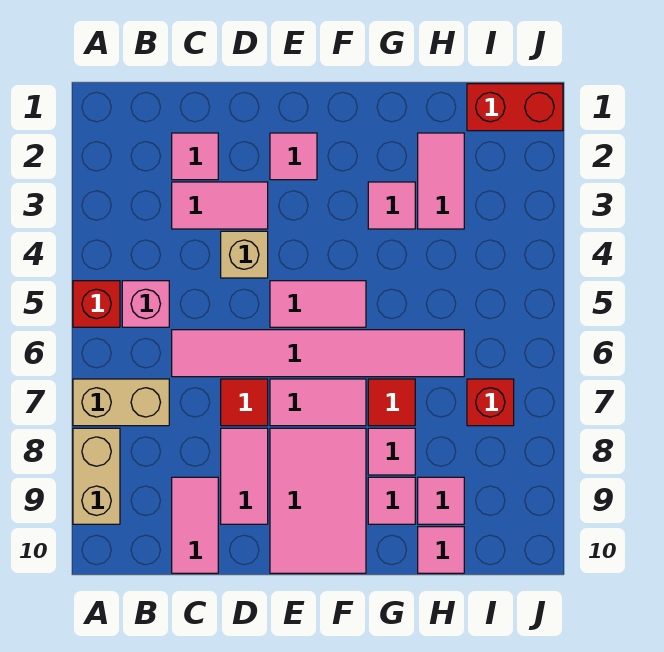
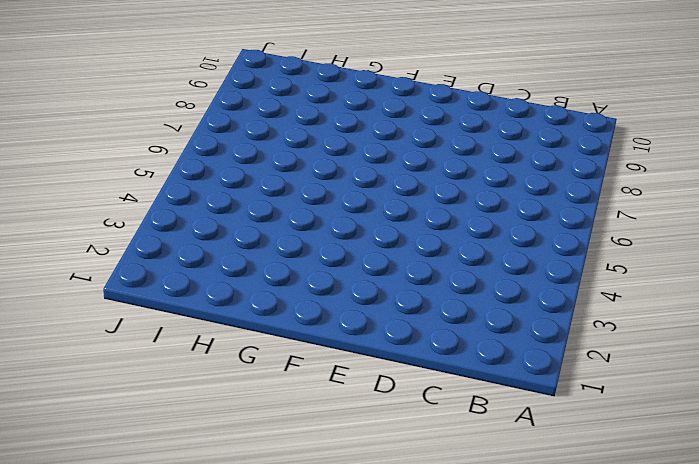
none -> red 1x1 brick [73,281,120,327]
none -> tan 1x2 brick [73,379,169,426]
none -> tan 1x2 brick [73,428,120,524]

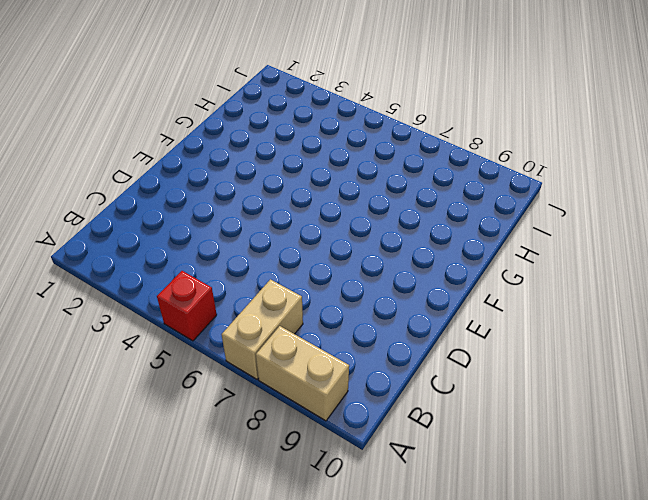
none -> pink 1x1 brick [122,281,169,327]
none -> pink 1x1 tile [172,133,218,180]
none -> pink 1x2 tile [172,182,268,229]

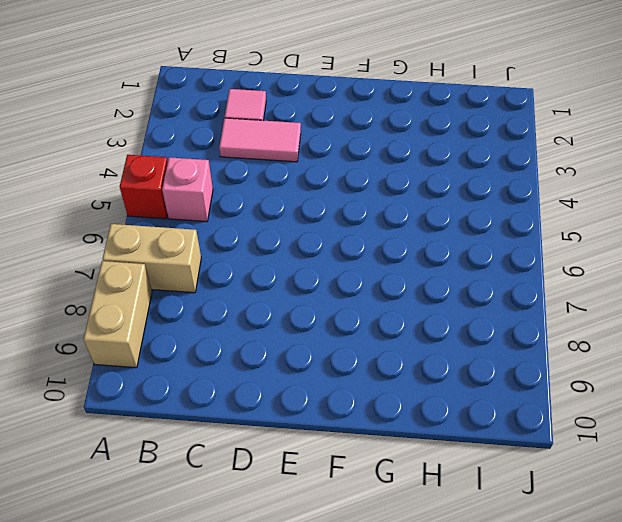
none -> pink 1x6 tile [172,330,464,377]
none -> pink 1x2 tile [172,477,218,573]
none -> tan 1x1 brick [221,231,268,278]

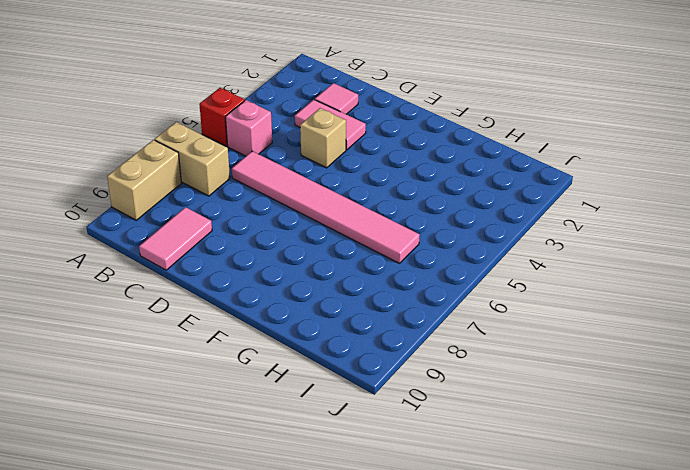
none -> red 1x1 tile [221,379,268,426]
none -> pink 1x2 tile [221,428,268,524]
none -> pink 1x1 tile [270,133,317,180]

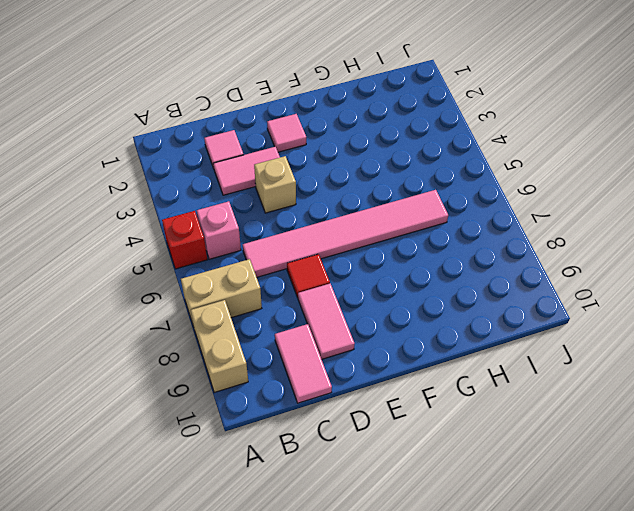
none -> pink 1x2 tile [270,281,366,327]
none -> pink 1x2 tile [270,379,366,426]
none -> pink 2x3 tile [270,428,366,573]

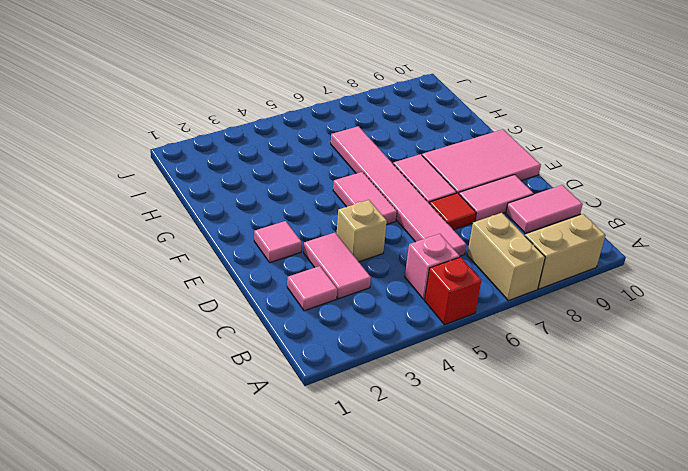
none -> pink 1x1 tile [368,182,415,229]
none -> red 1x1 tile [368,379,415,426]
none -> pink 1x1 tile [368,428,415,475]

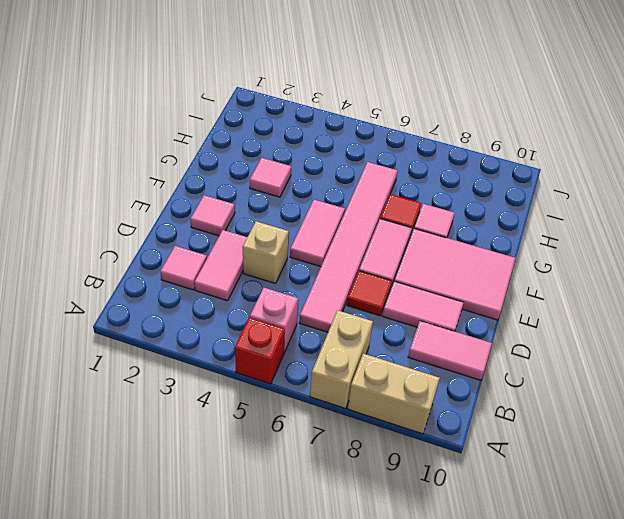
none -> pink 1x1 tile [368,477,415,524]
none -> pink 1x2 tile [418,133,464,229]
none -> pink 1x1 tile [418,477,464,524]

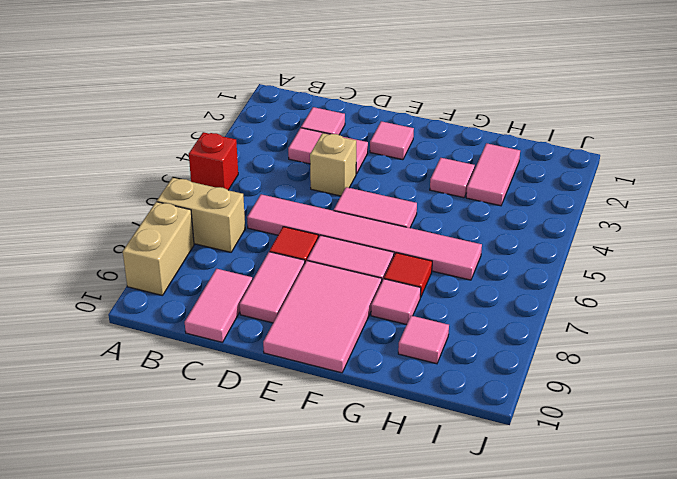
none -> pink 1x1 brick [122,281,169,327]
none -> pink 1x1 tile [368,477,415,524]
none -> pink 1x1 tile [418,527,464,573]

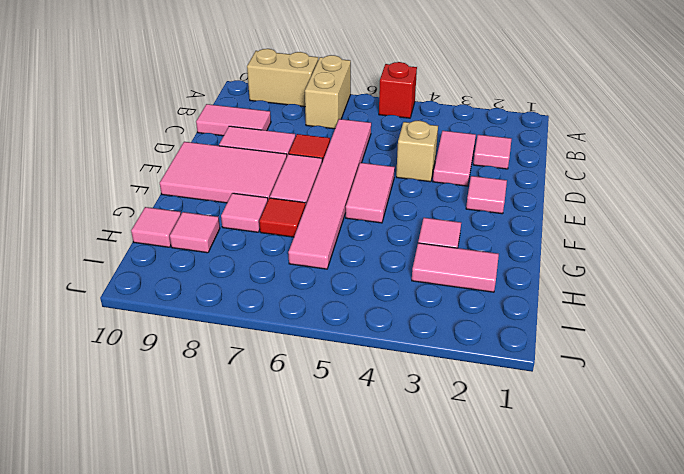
none -> pink 1x1 brick [122,281,169,327]
none -> pink 1x1 tile [368,477,415,524]
none -> red 1x2 brick [467,84,563,131]

